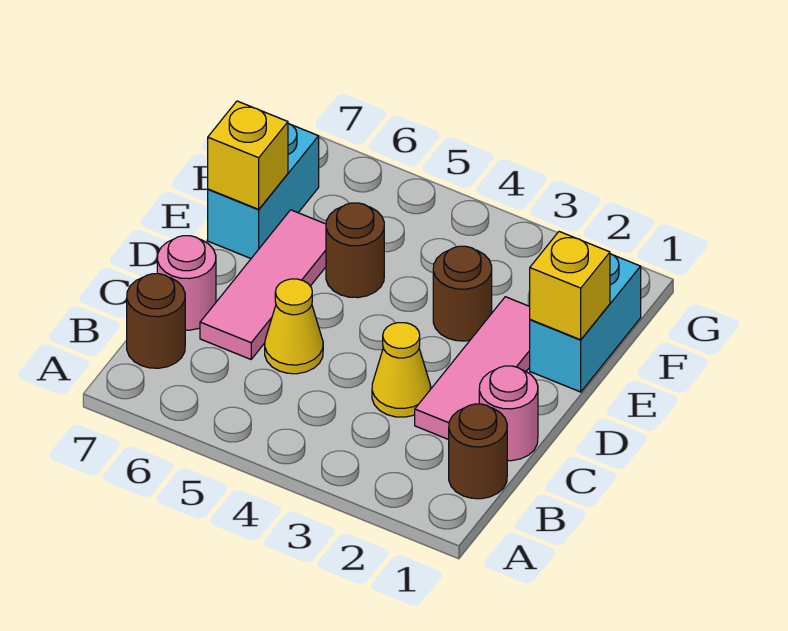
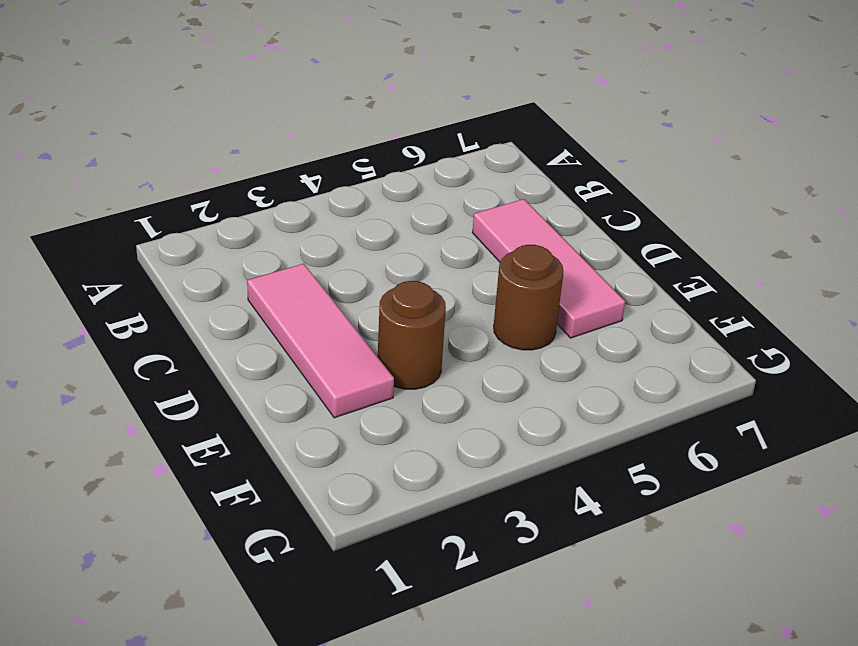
none -> brown 1x1 round brick [449,404,507,499]
none -> brown 1x1 round brick [127,274,185,368]
none -> pink 1x1 round brick [479,366,538,461]

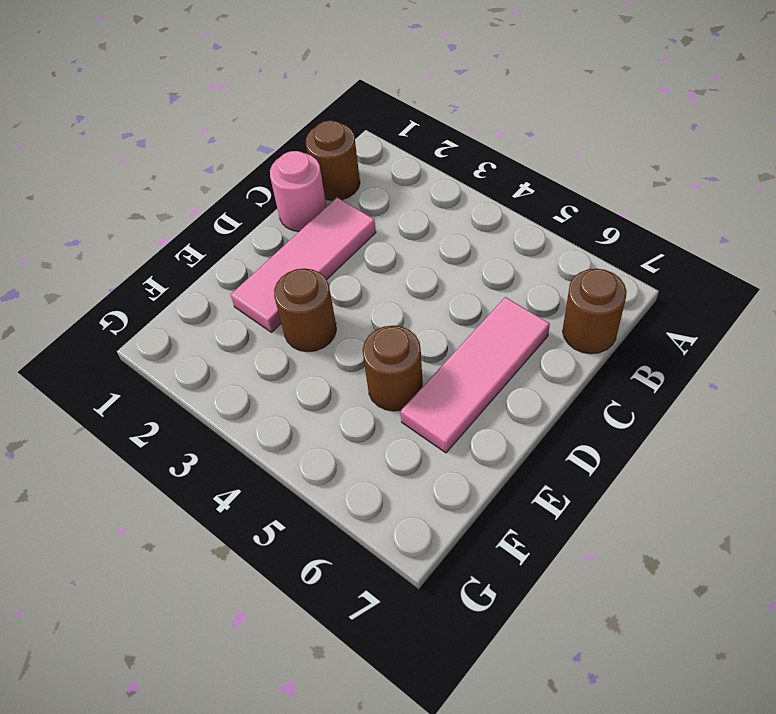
none -> yellow 1x1 cone [372,323,431,417]
none -> yellow 1x1 cone [265,279,323,374]
none -> pink 1x1 round brick [157,236,216,330]

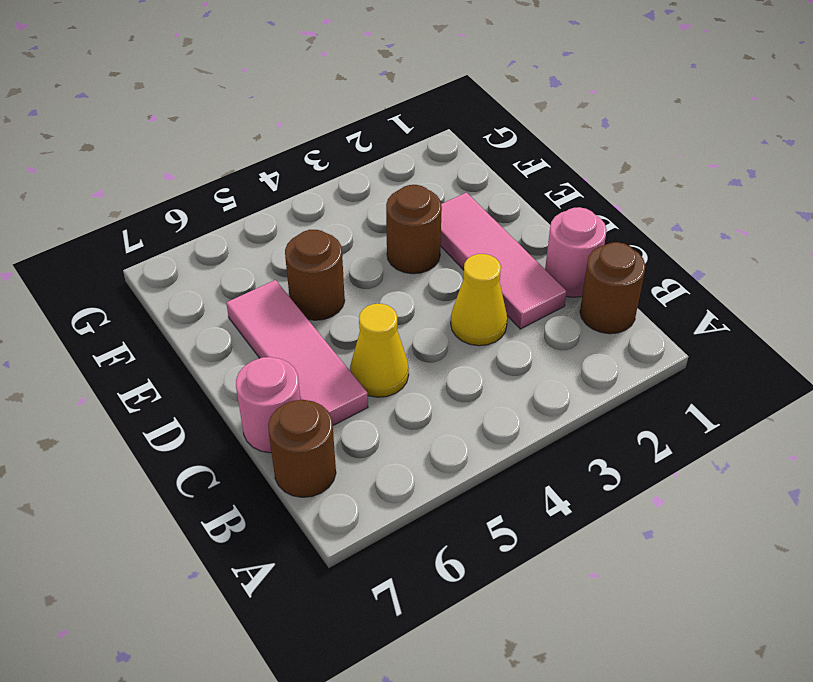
none -> cyan 1x2 brick [530,254,641,392]
none -> cyan 1x2 brick [208,123,319,258]
none -> yellow 1x1 brick [530,232,610,340]

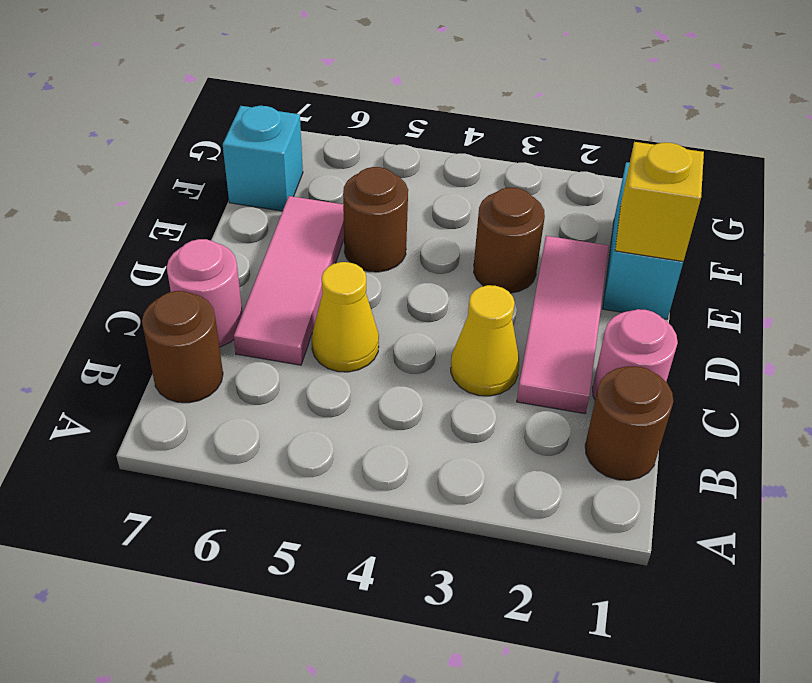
cyan 1x1 brick [223,106,303,211] -> cyan 1x2 brick [208,123,319,258]
none -> yellow 1x1 brick [208,101,288,209]

